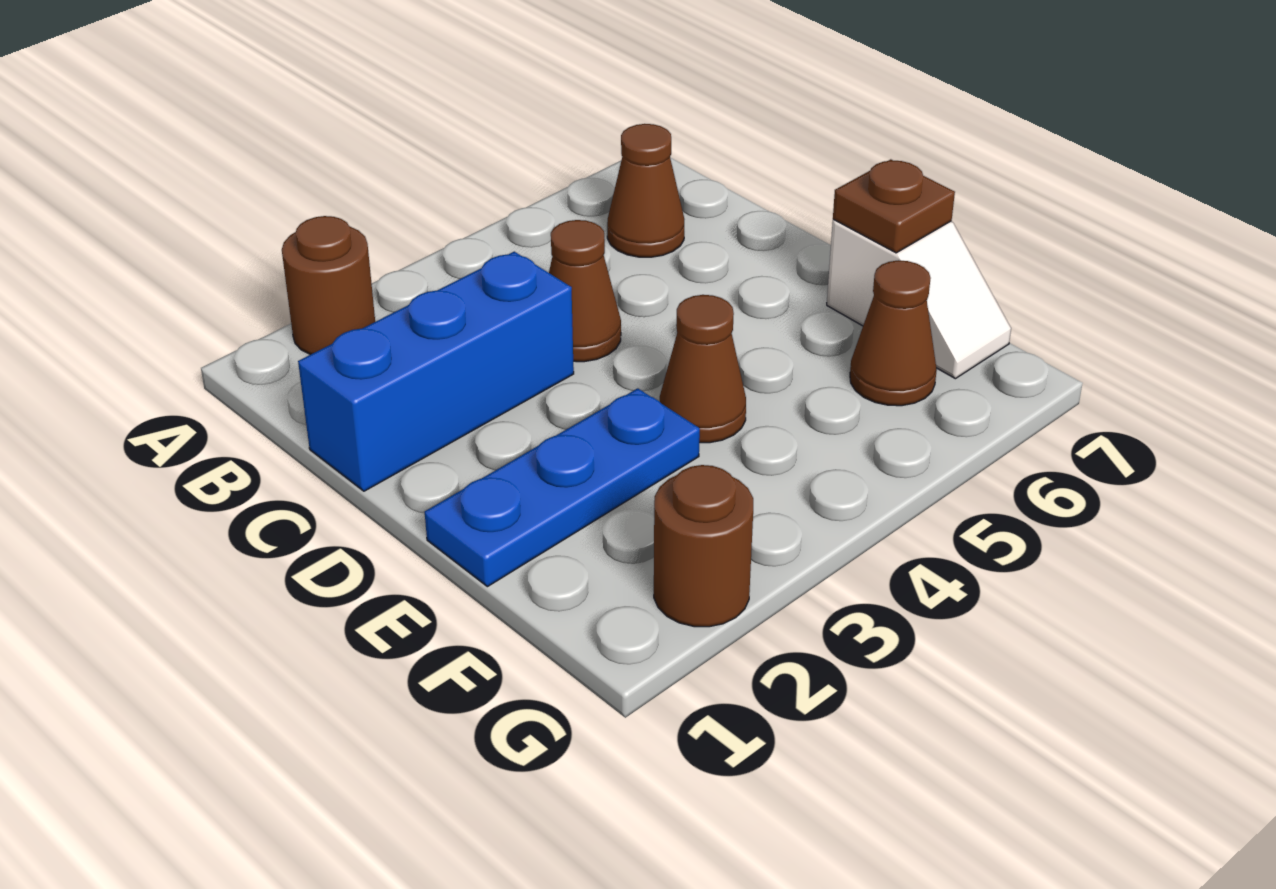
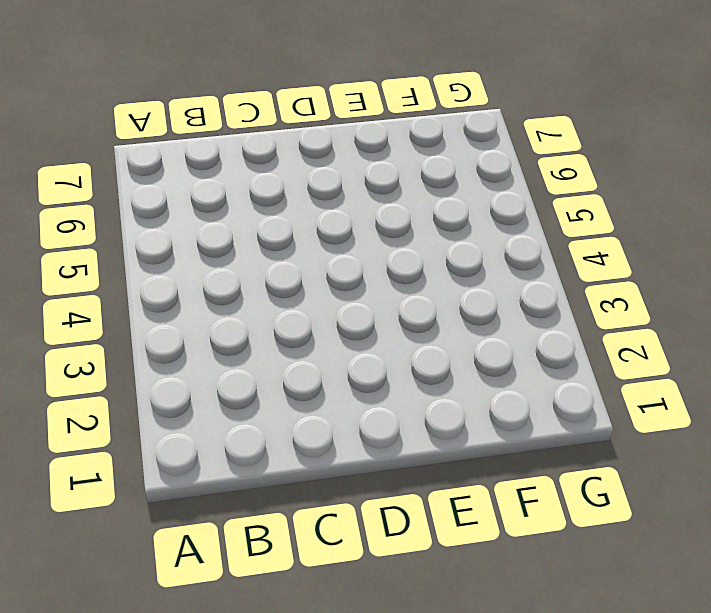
none -> brown 1x1 round brick [282,216,375,355]
none -> brown 1x1 cone [607,124,684,257]

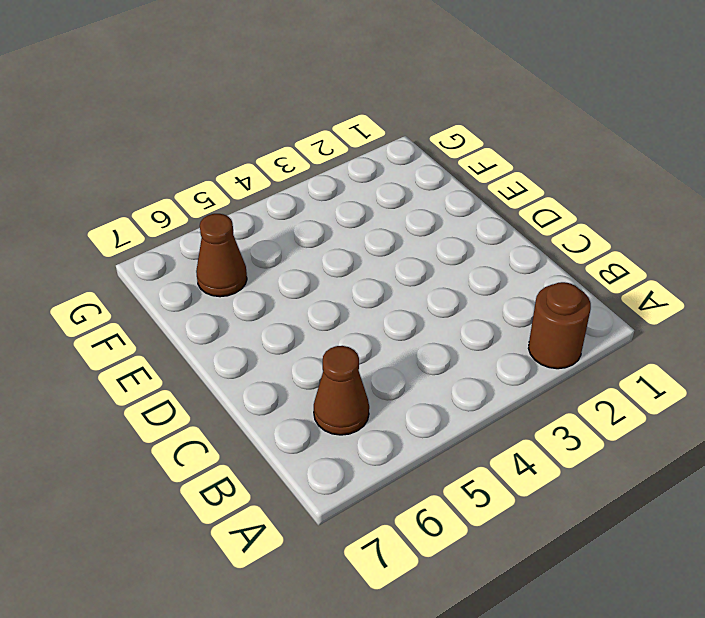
none -> blue 1x3 brick [298,252,574,491]
none -> brown 1x1 cone [549,220,621,362]

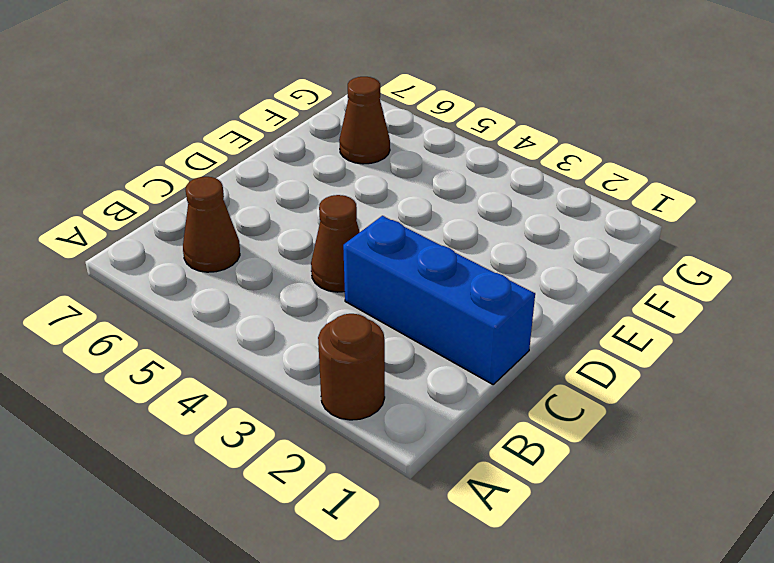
none -> blue 1x3 plate [425,388,700,587]
none -> brown 1x1 cone [660,295,746,443]

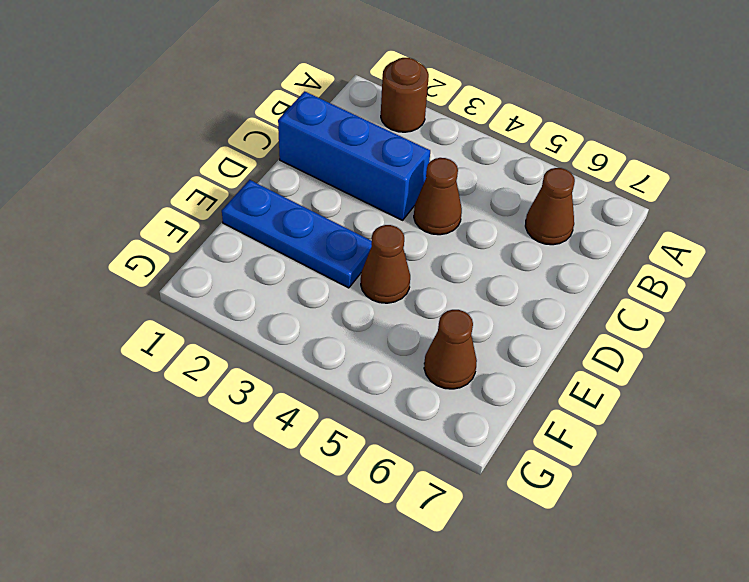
none -> white 1x2 slope [827,219,1011,379]
none -> brown 1x1 round brick [654,465,753,627]

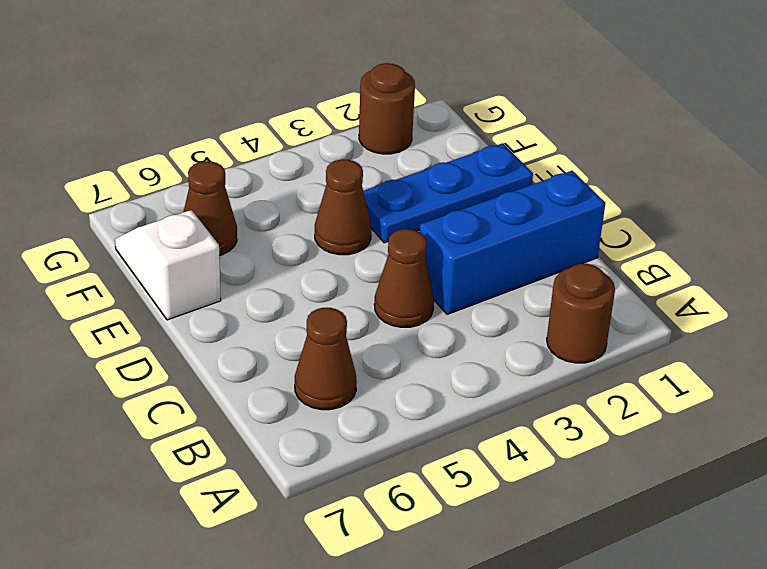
none -> brown 1x1 plate [833,159,955,253]

